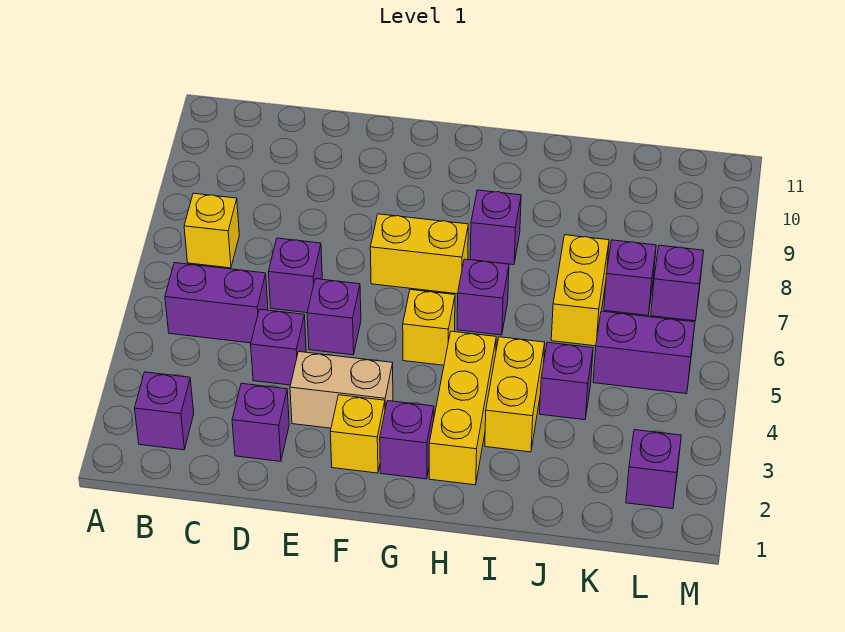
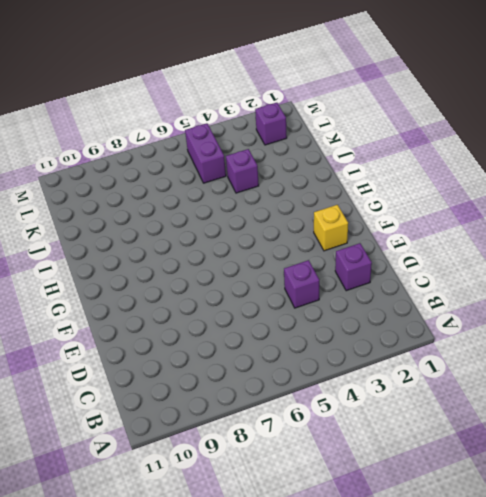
none -> purple 1x1 brick [135,372,194,450]
none -> purple 1x2 brick [165,263,268,343]
none -> yellow 1x1 brick [184,193,239,268]

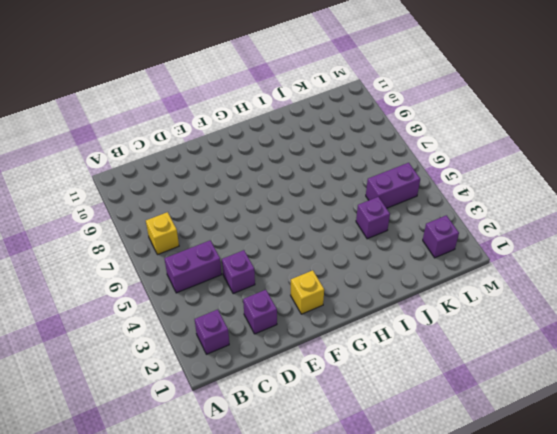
none -> purple 1x1 brick [268,238,322,313]
none -> tan 1x2 brick [290,352,393,428]
none -> purple 1x1 brick [307,279,361,355]

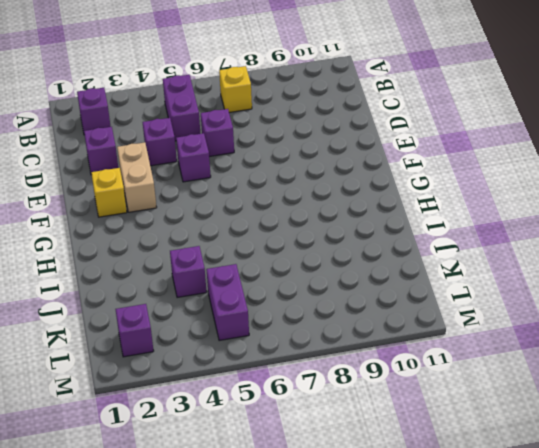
none -> yellow 1x2 brick [370,214,468,294]
none -> purple 1x1 brick [380,401,434,479]
none -> yellow 1x1 brick [403,290,455,365]

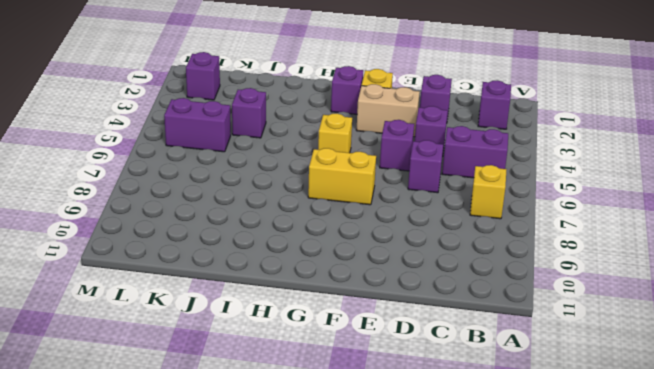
none -> yellow 1x3 brick [429,331,496,485]
none -> purple 1x1 brick [457,259,509,335]
none -> purple 1x1 brick [470,190,521,265]

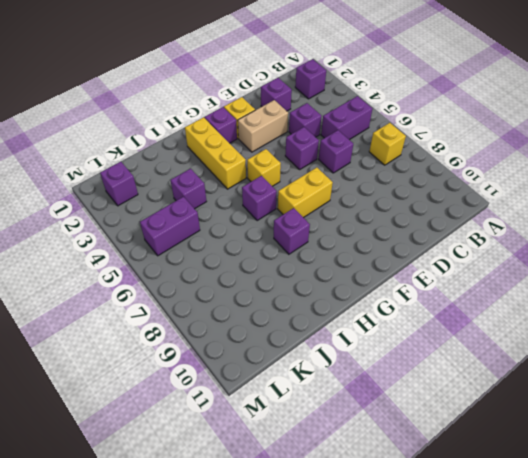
none -> yellow 1x2 brick [485,337,545,452]
none -> yellow 1x2 brick [551,235,609,346]
none -> purple 1x1 brick [604,240,656,315]

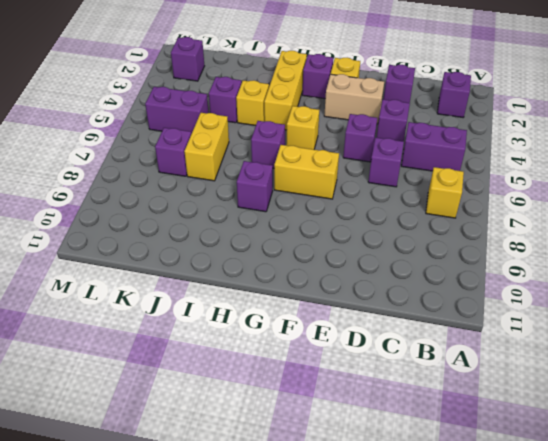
yellow 1x1 brick [236,80,269,126] -> yellow 1x2 brick [485,337,545,452]
none -> purple 1x1 brick [651,245,704,321]

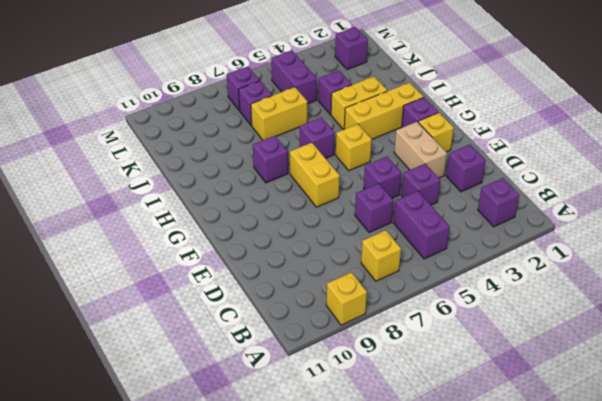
yellow 1x1 brick [326,272,367,325] -> none

